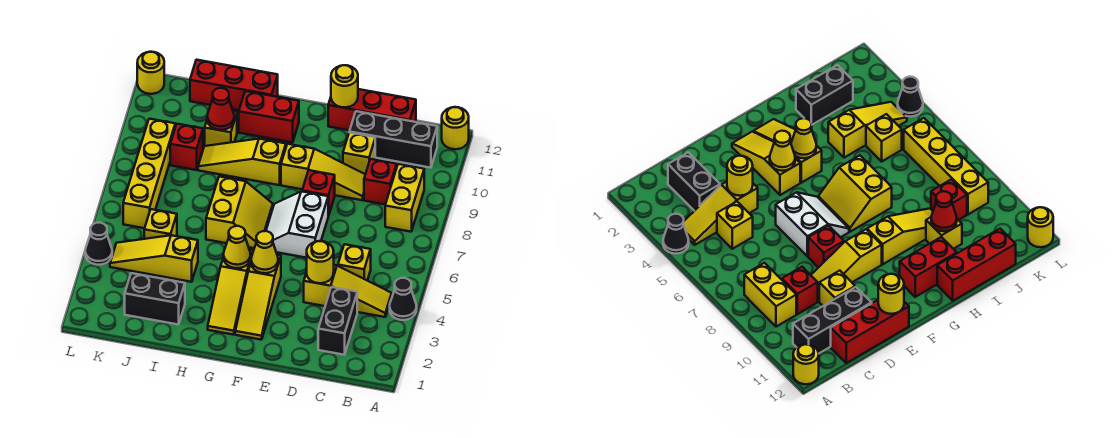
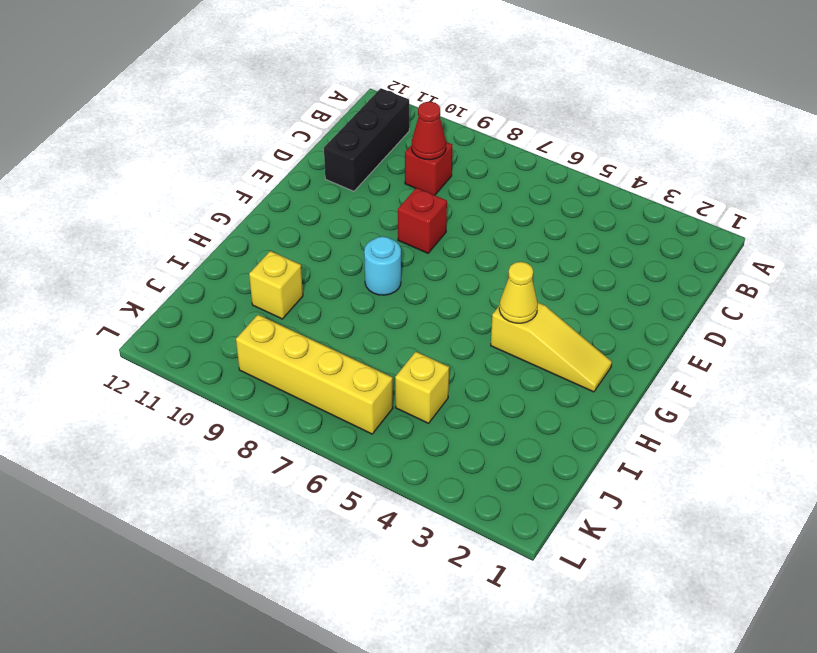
red 1x1 cone [412,102,446,160] -> red 1x1 cone moved to [207,88,234,130]
cyan 1x1 round brick [364,237,401,295] -> none
none -> black 1x1 cone [390,278,417,320]
none -> yellow 1x1 round brick [442,107,469,149]
none -> yellow 1x3 slope [304,265,392,317]
none -> yellow 1x2 brick [385,164,424,232]

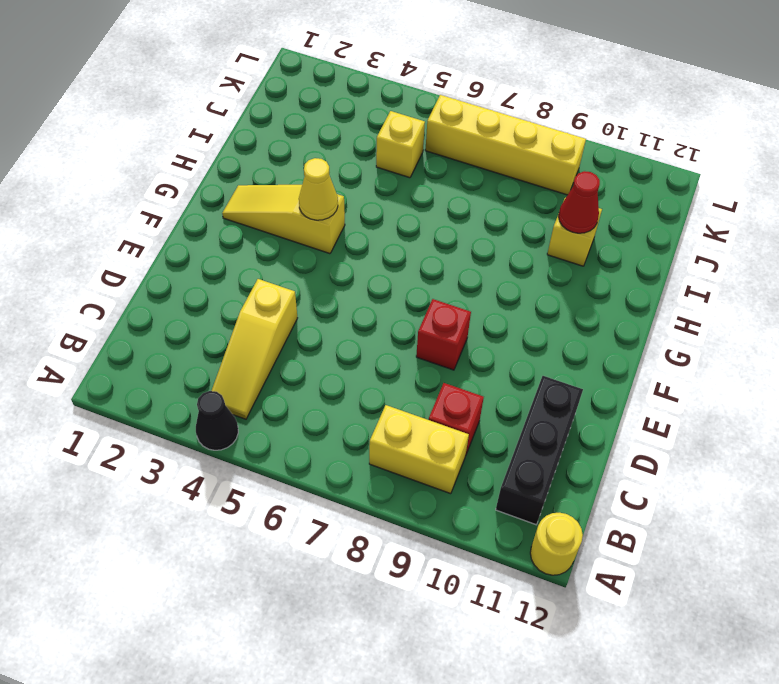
none -> black 1x2 brick [318,287,357,355]
none -> yellow 1x1 brick [338,244,371,280]
none -> red 1x3 brick [328,89,416,130]
none -> yellow 1x3 slope [281,144,365,200]

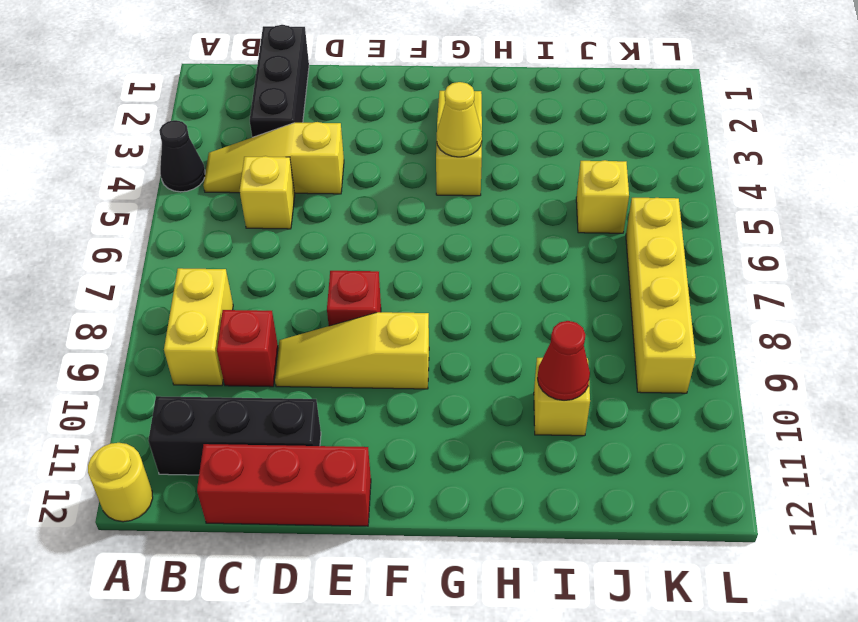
black 1x3 brick [250,25,309,137] -> black 1x2 brick [318,287,357,355]
none -> yellow 1x1 brick [343,133,375,174]
none -> white 2x2 slope [266,191,328,258]
none -> yellow 1x3 slope [235,255,281,340]
none -> yellow 2x2 slope [206,177,273,248]

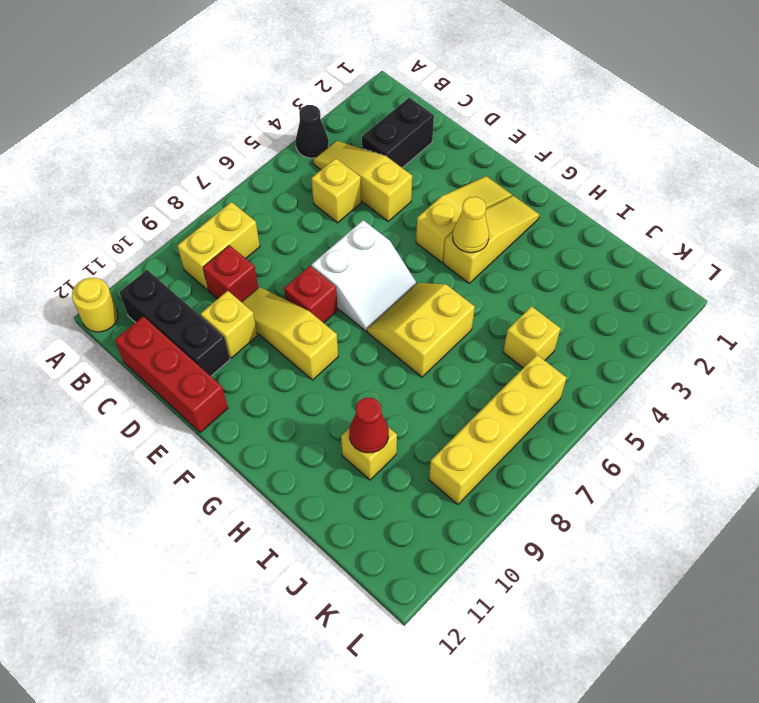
none -> yellow 1x3 slope [198,139,286,185]
none -> red 1x2 brick [239,91,299,143]
none -> red 1x3 brick [190,60,278,110]
none -> black 1x2 brick [125,273,185,325]

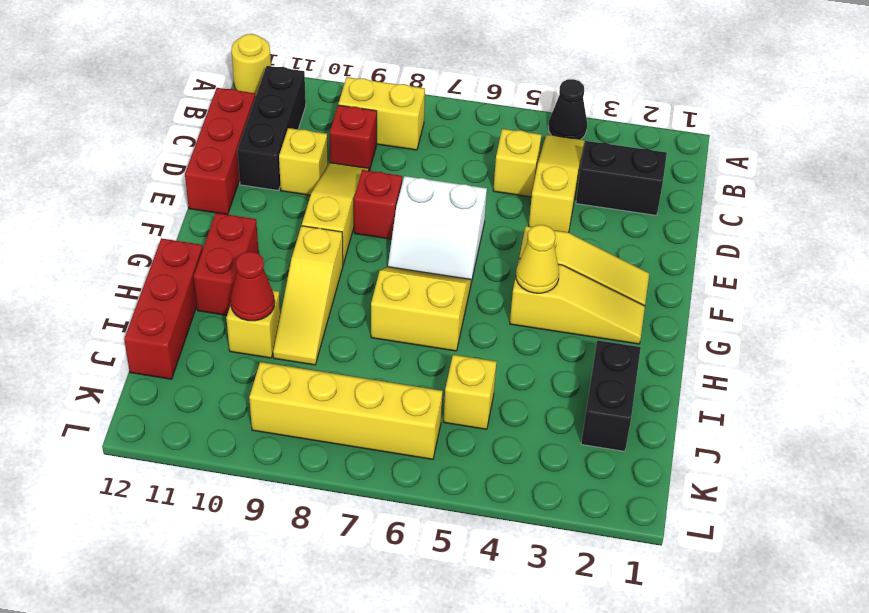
none -> yellow 1x3 slope [110,235,198,282]
none -> red 1x1 brick [170,124,203,170]
none -> black 1x1 cone [85,223,112,265]
none -> yellow 1x1 round brick [137,52,164,94]

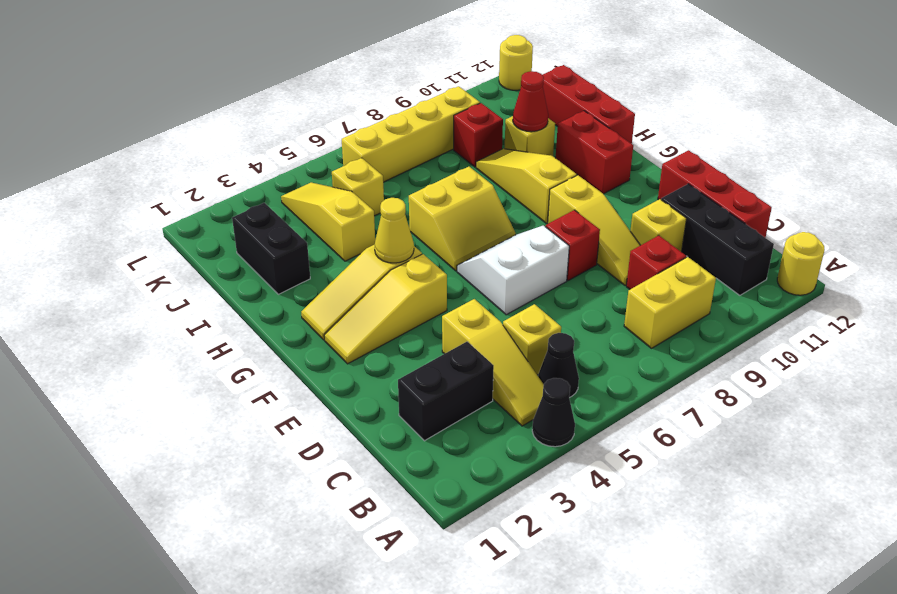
black 1x1 cone [538,333,579,398] -> black 1x1 cone moved to [85,223,112,265]
none -> yellow 1x1 round brick [307,241,334,283]
none -> yellow 1x1 round brick [331,65,358,107]
none -> yellow 1x1 cone [251,231,278,273]

